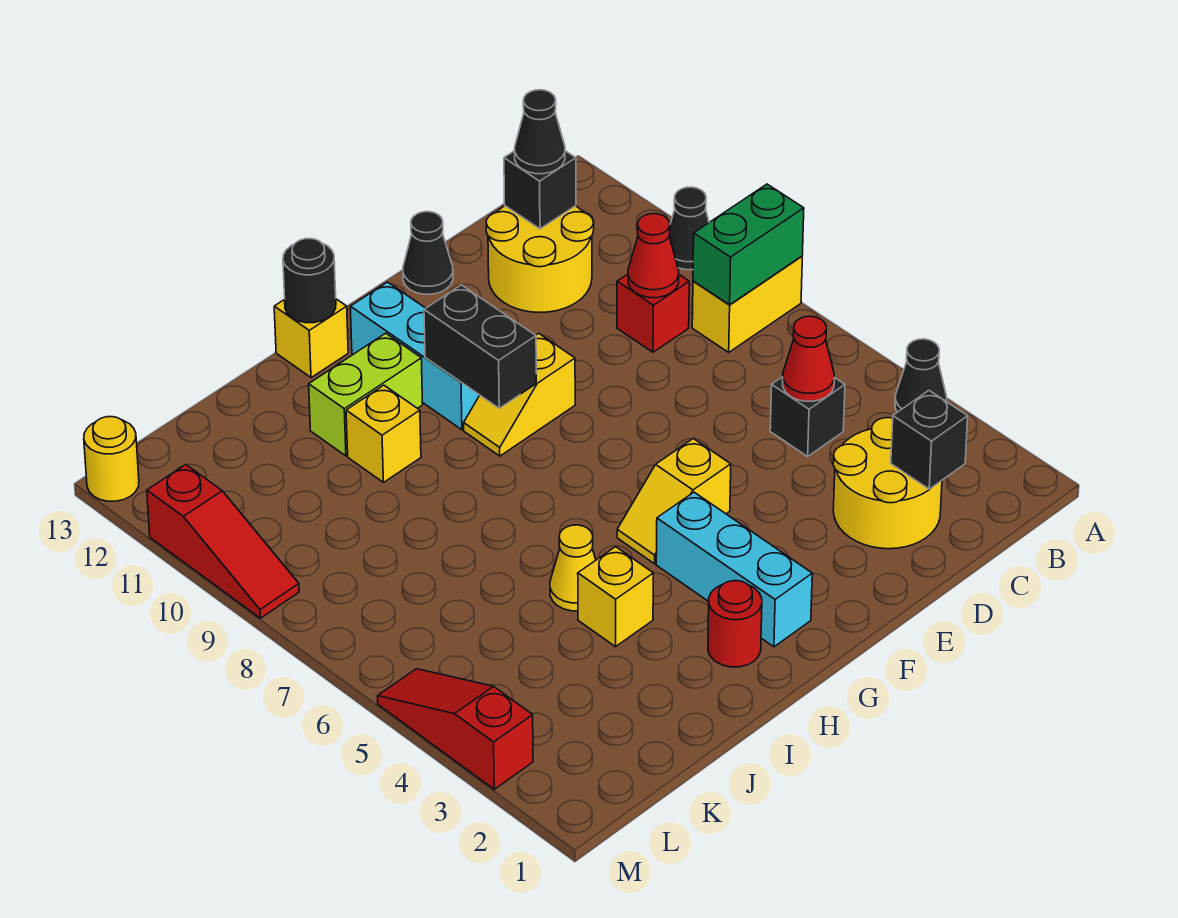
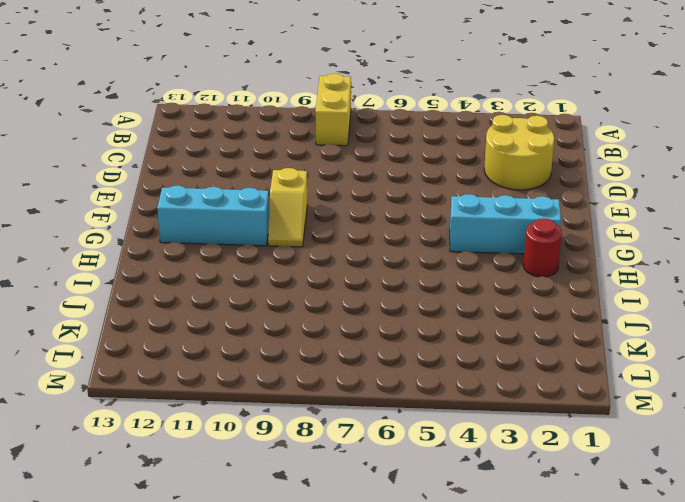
none -> black 1x1 cone [895,339,947,412]
none -> black 1x1 cone [669,187,709,270]
none -> black 1x1 brick [770,377,845,456]

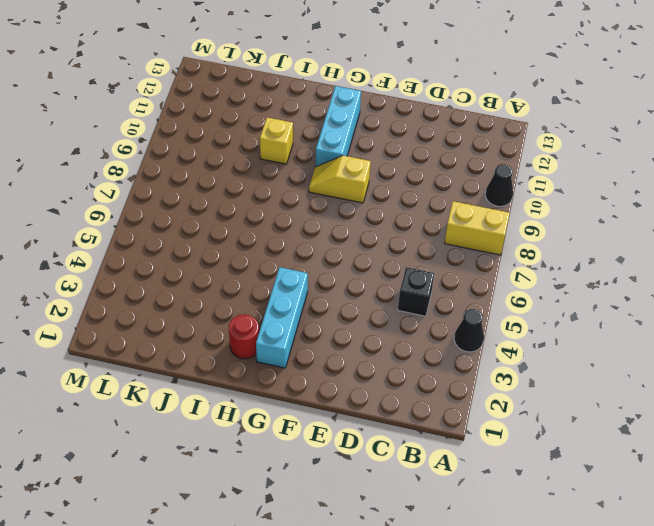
none -> yellow 2x2 round brick [833,418,942,549]
none -> red 1x1 brick [617,274,689,352]
none -> yellow 2x2 round brick [486,206,594,312]

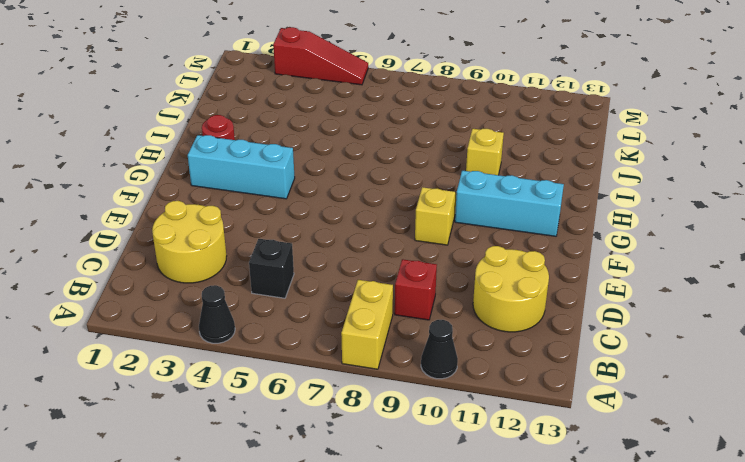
none -> black 1x1 cone [403,212,453,294]
none -> yellow 1x2 slope [617,438,731,564]
none -> lime 1x2 brick [309,333,423,456]

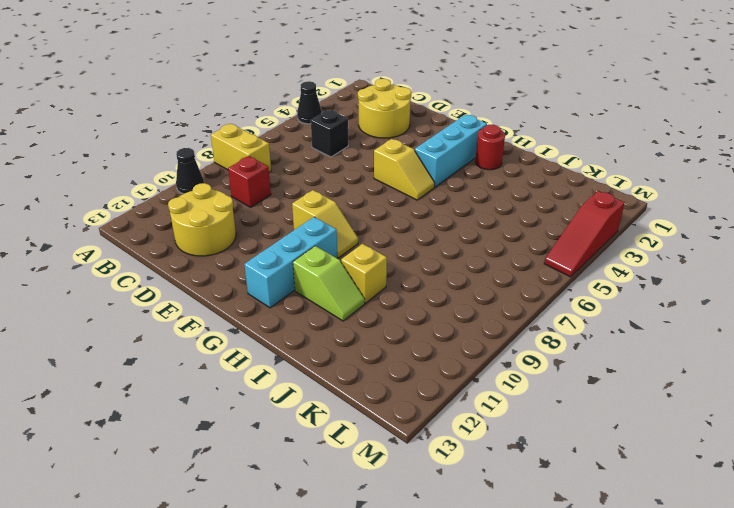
lime 1x2 slope [293,246,365,321] -> lime 1x2 brick [309,333,423,456]
none -> black 1x1 cone [403,212,453,294]
none -> yellow 1x1 brick [274,299,348,378]
none -> yellow 1x1 brick [578,547,653,647]

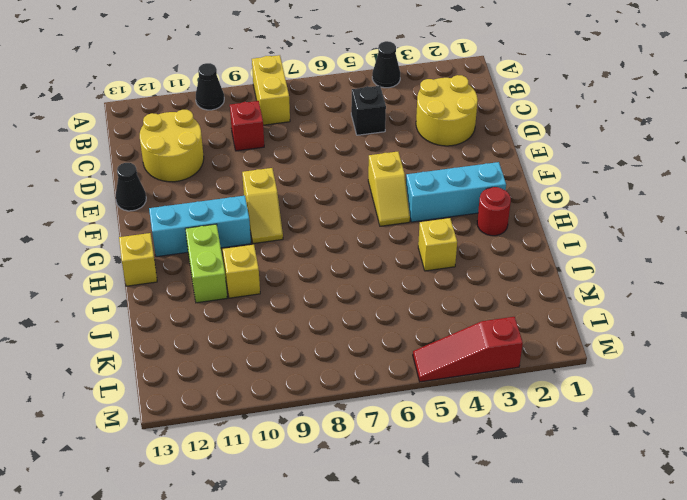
none -> yellow 1x1 cone [550,525,596,611]
none -> red 1x3 slope [147,465,299,618]
none -> yellow 1x1 round brick [84,417,139,501]

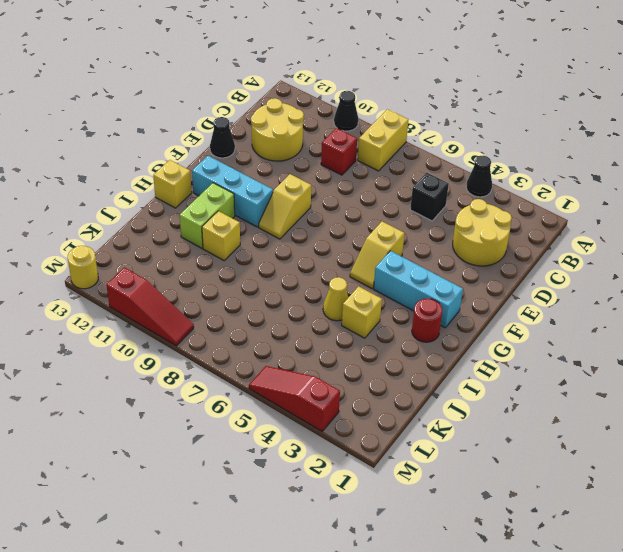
none -> green 1x2 brick [693,184,804,305]
none -> black 1x1 brick [891,391,968,489]
none -> red 1x1 cone [783,316,834,401]

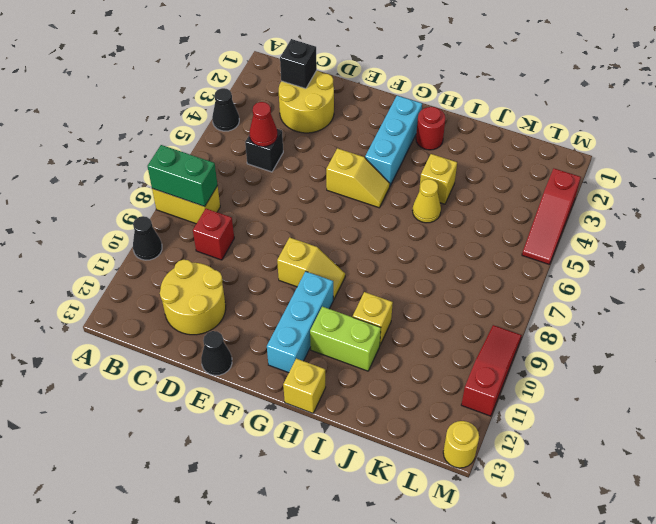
none -> red 1x1 cone [628,214,679,298]
none -> black 1x1 brick [504,151,576,229]
none -> black 1x2 brick [424,285,536,408]

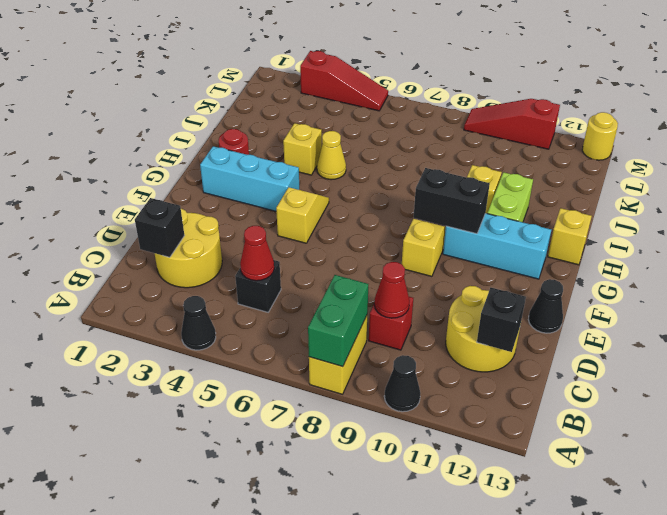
none -> black 1x1 round brick [283,239,336,323]
none -> black 1x1 cone [515,90,565,174]

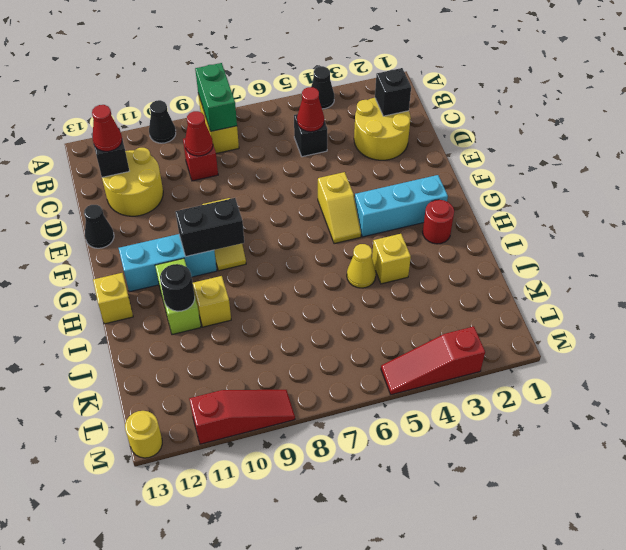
red 1x1 cone [92,105,122,151] -> black 1x1 cone [515,90,565,174]
black 1x1 round brick [160,264,195,311] -> black 1x1 round brick moved to [283,239,336,323]

